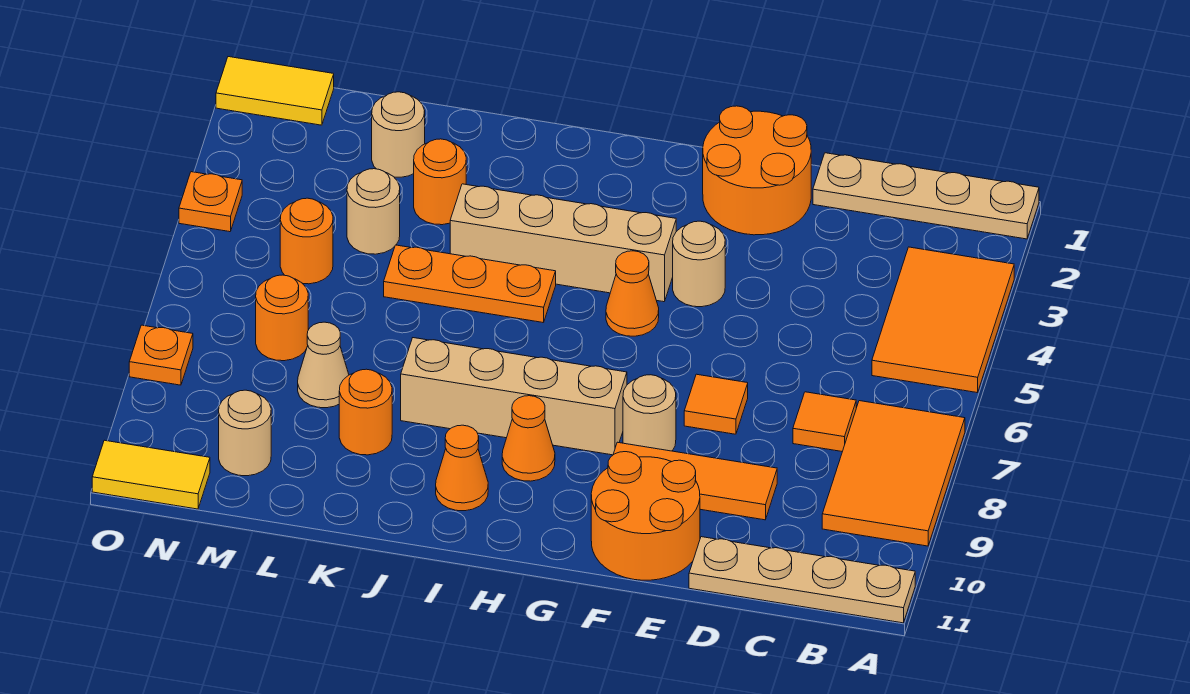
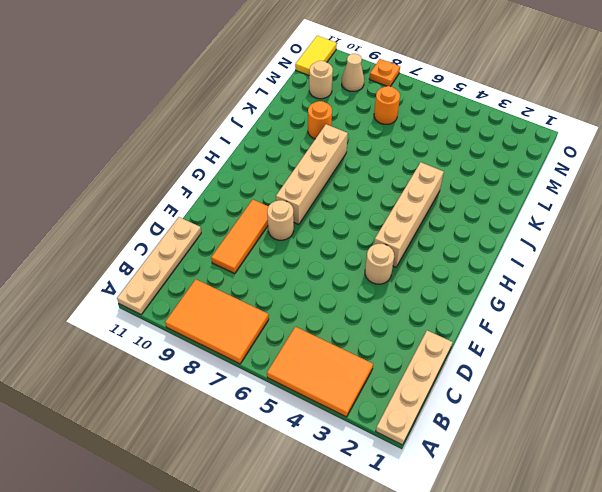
tan 1x1 cone [342,54,364,91] -> tan 1x1 cone moved to [298,322,349,408]
none -> orange 1x1 tile [793,392,856,452]
none -> orange 2x2 round brick [703,106,811,235]
none -> orange 1x1 tile [684,374,748,434]

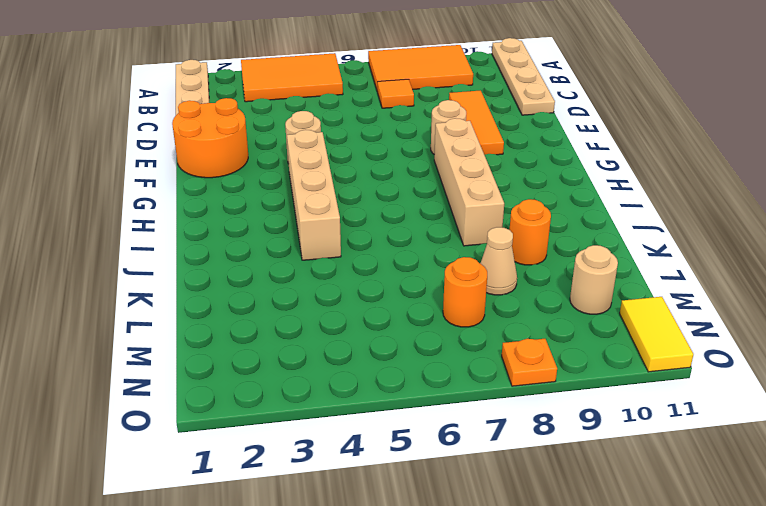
none -> orange 1x1 tile [684,374,748,434]
none -> orange 2x2 round brick [591,452,700,580]
none -> orange 1x1 cone [606,251,659,336]

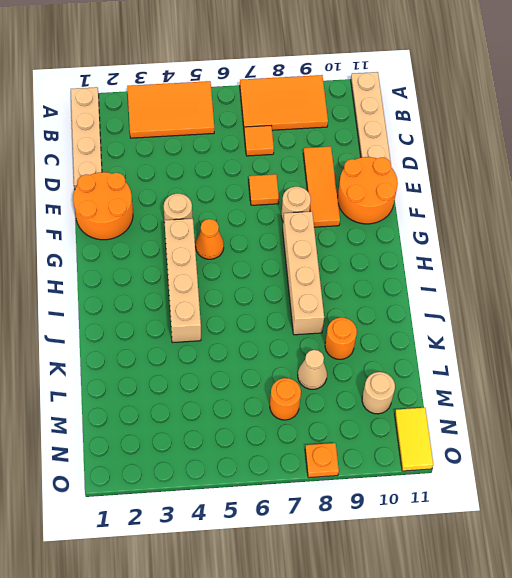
none -> orange 1x1 cone [502,396,555,481]
none -> orange 1x3 plate [384,245,556,323]
none -> orange 1x1 cone [436,425,488,511]

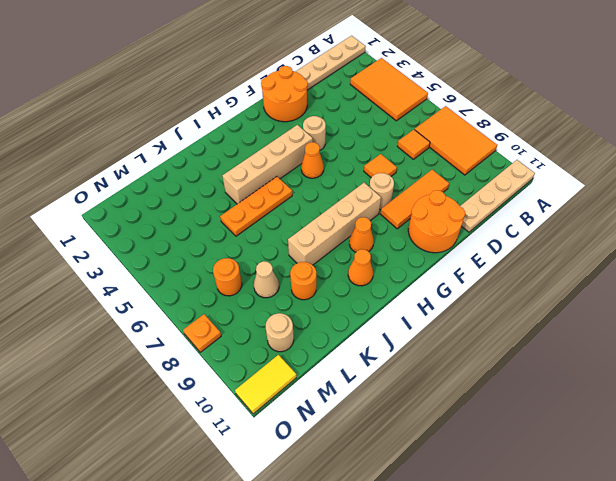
none -> orange 1x1 round brick [414,139,466,225]
none -> tan 1x1 round brick [372,92,425,177]
none -> tan 1x1 round brick [347,169,400,254]

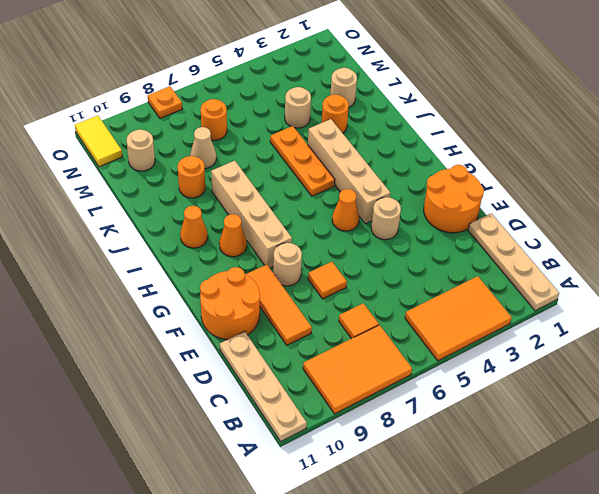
none -> orange 1x1 round brick [280,198,333,284]
none -> yellow 1x2 tile [216,57,334,125]
none -> orange 1x1 plate [179,172,242,232]

